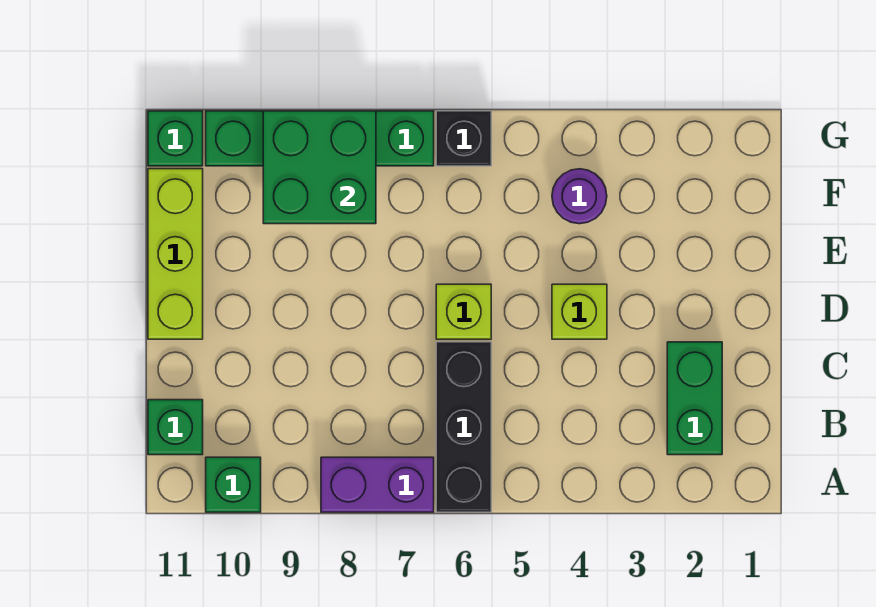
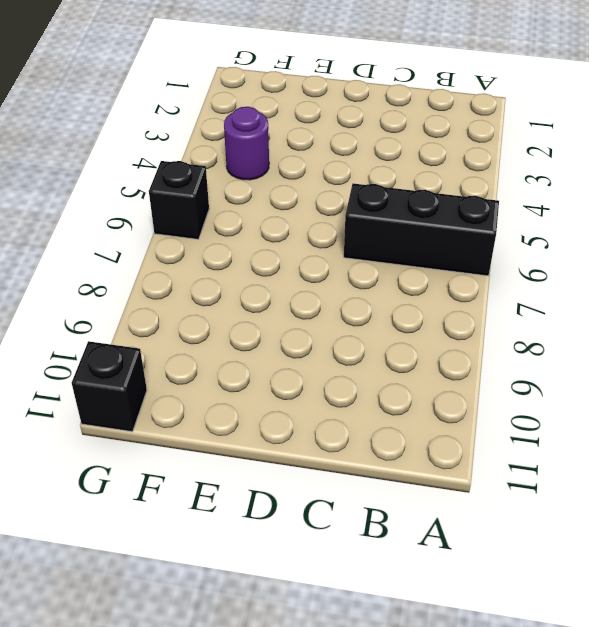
black 1x1 brick [72,341,147,432] -> green 1x1 brick [148,111,203,166]
none -> purple 1x2 brick [321,457,434,512]
none -> green 1x1 brick [206,457,261,512]
none -> green 1x2 brick [667,342,722,455]

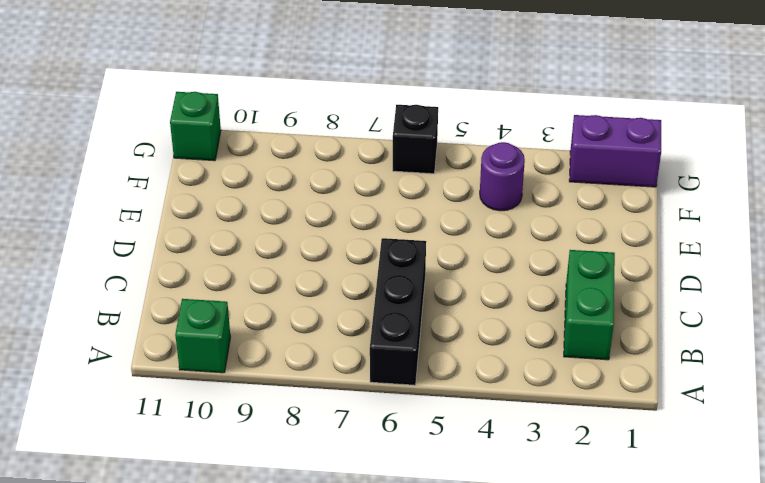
purple 1x2 brick [569,115,661,187] -> purple 1x2 brick moved to [321,457,434,512]
none -> green 1x1 brick [148,400,203,455]
none -> lime 1x1 brick [552,284,607,339]
none -> lime 1x1 brick [436,284,491,339]

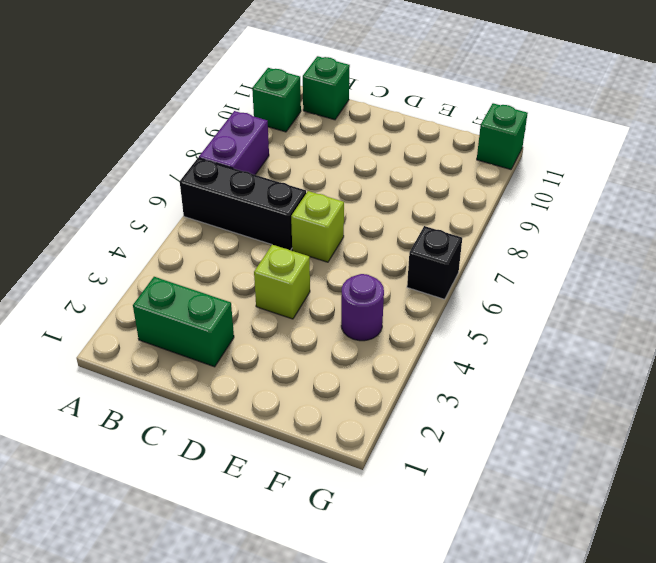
none -> lime 1x3 brick [148,169,203,339]
none -> green 1x4 brick [206,111,434,166]
none -> green 2x2 brick [263,111,376,224]

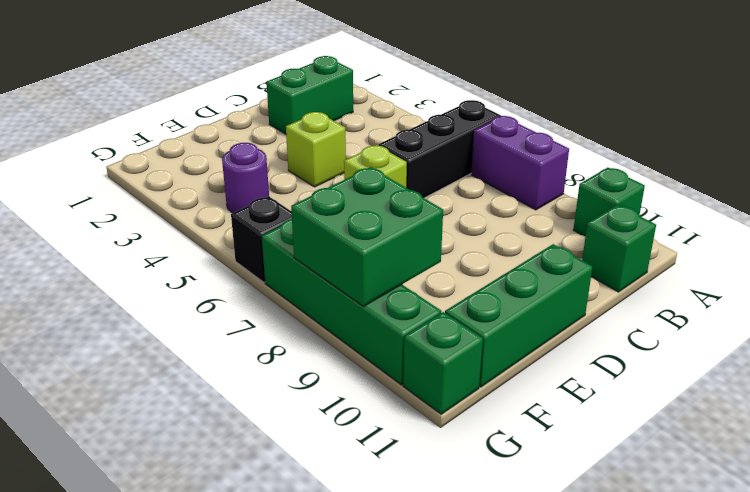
green 1x3 brick [445,244,592,387] -> lime 1x3 brick [148,169,203,339]

